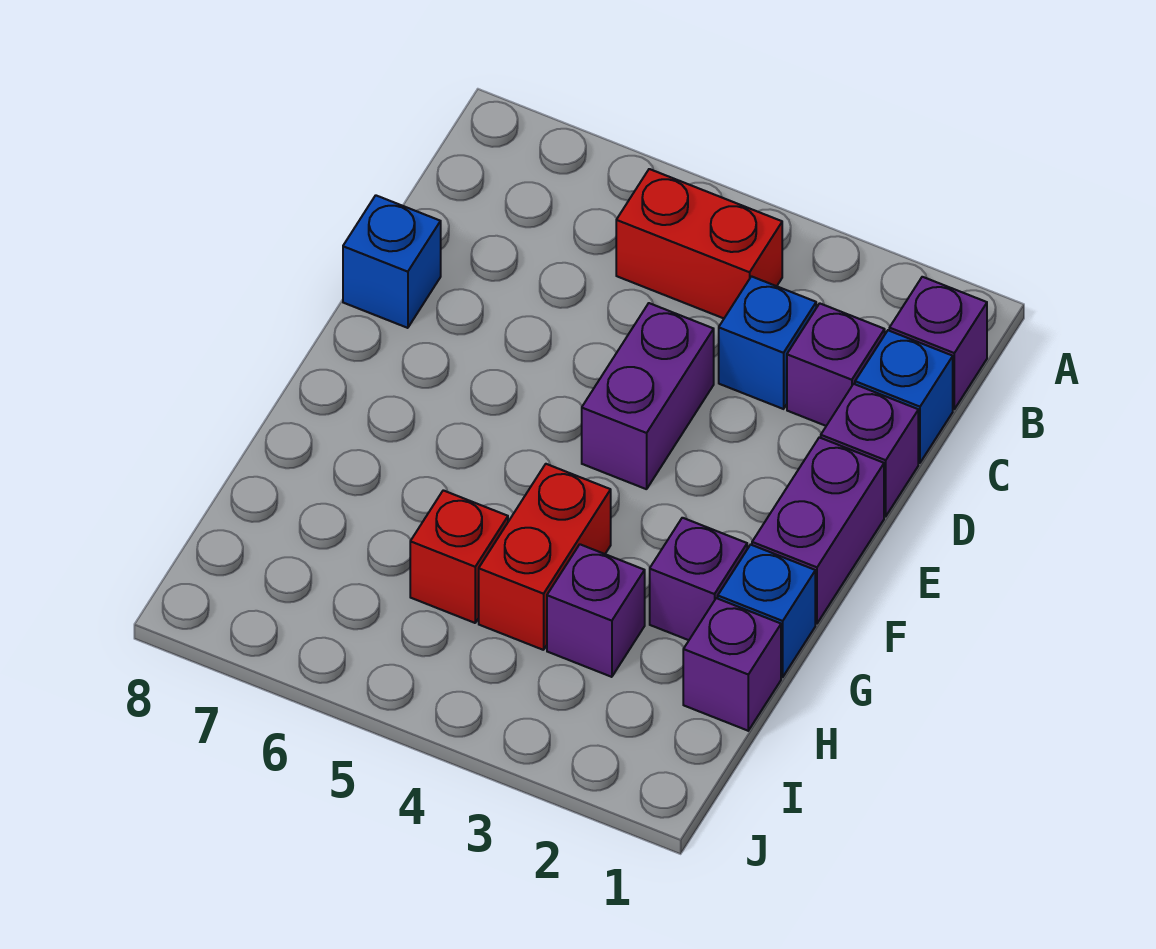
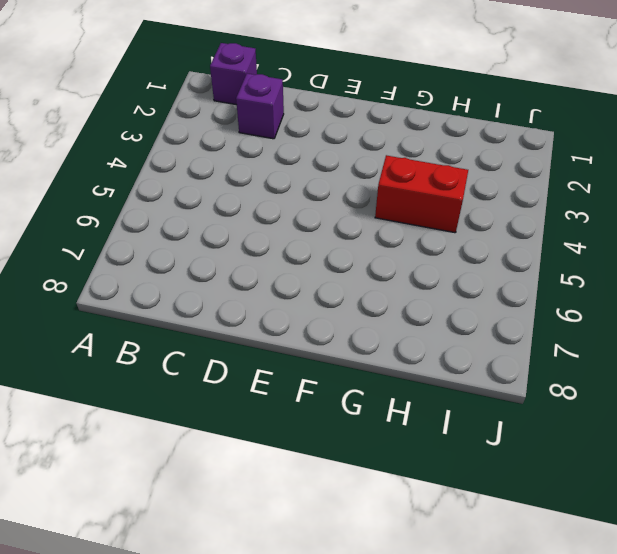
none -> red 1x2 brick [616,169,782,318]
none -> blue 1x1 brick [855,330,953,463]
none -> blue 1x1 brick [719,276,816,409]

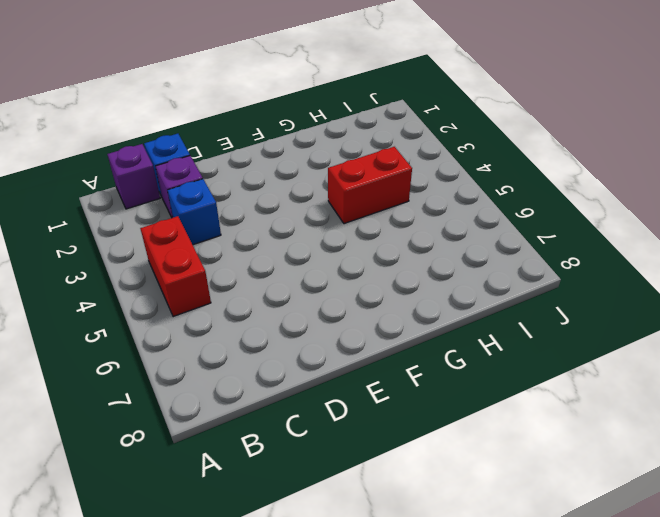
none -> purple 1x1 brick [821,384,918,516]
none -> purple 1x2 brick [582,303,714,489]
none -> blue 1x1 brick [343,195,441,328]

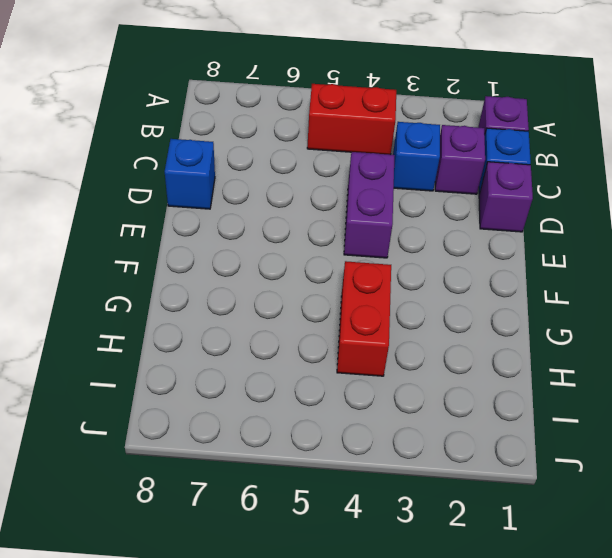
none -> purple 1x2 brick [752,437,884,624]
none -> blue 1x1 brick [718,545,815,677]
none -> purple 1x1 brick [650,518,747,640]

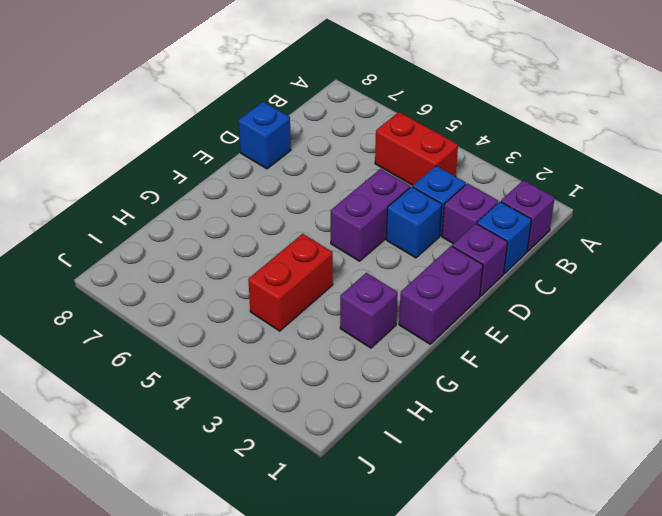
blue 1x1 brick [386,187,442,258] -> blue 1x1 brick moved to [718,545,815,677]
none -> purple 1x1 brick [683,598,781,731]
none -> purple 1x1 brick [547,544,645,677]
none -> red 1x1 brick [410,490,508,623]

